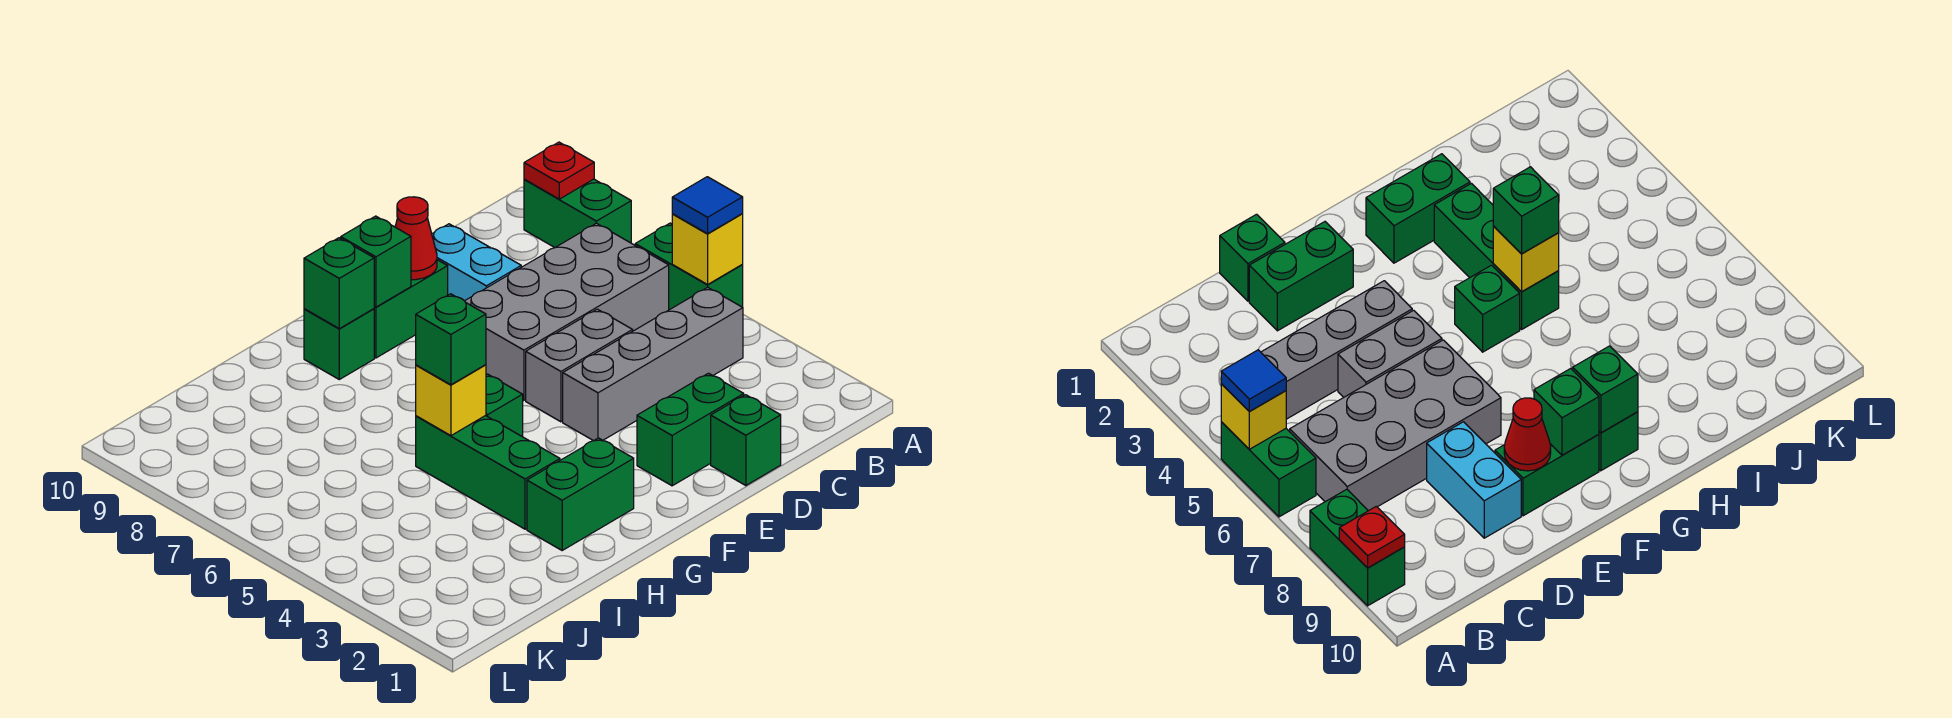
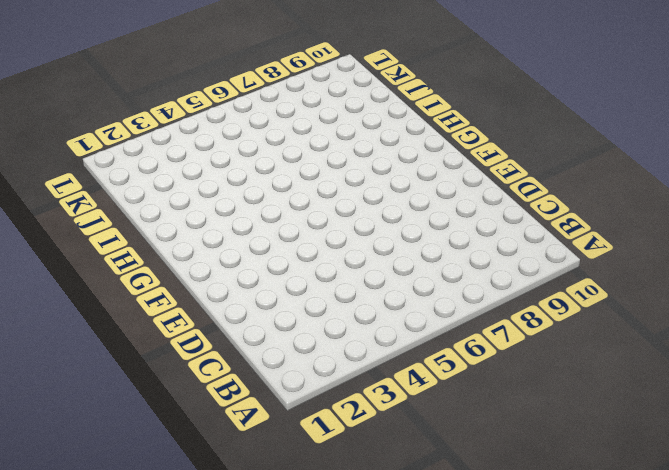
none -> green 1x2 brick [635,223,743,310]
none -> green 1x2 brick [524,179,631,247]
none -> grey 1x4 brick [563,287,743,441]

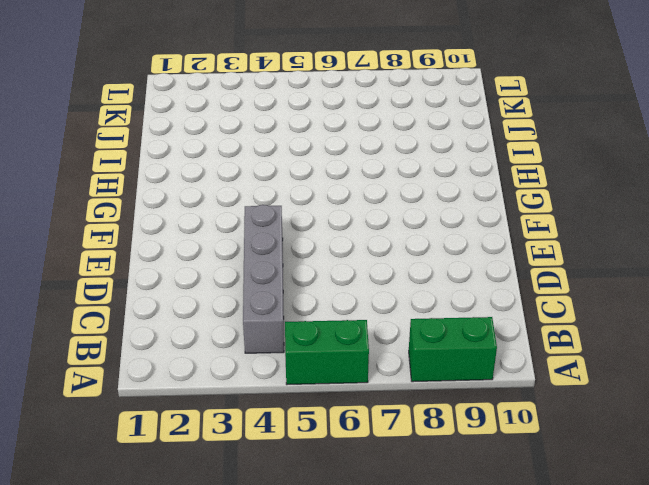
none -> grey 2x4 brick [465,223,669,400]
none -> green 1x1 brick [711,395,781,486]
none -> green 1x2 brick [637,373,744,486]

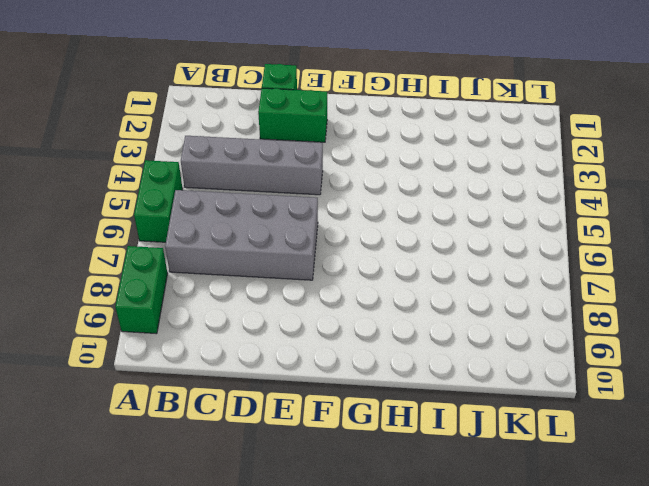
none -> grey 1x2 brick [526,309,633,422]
none -> cyan 1x2 brick [432,224,521,301]
none -> green 1x2 brick [374,260,448,358]

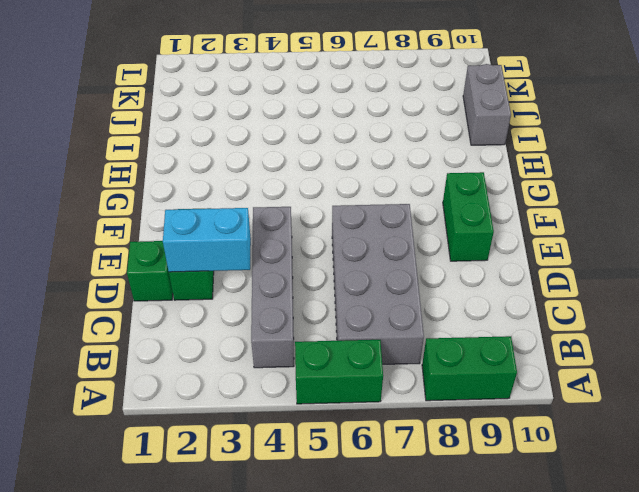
cyan 1x2 brick [163,208,251,272] -> cyan 1x2 brick moved to [432,224,521,301]
grey 1x2 brick [463,64,511,145] -> grey 1x2 brick moved to [526,309,633,422]
none -> green 1x2 brick [527,438,634,550]
none -> green 1x1 brick [486,374,523,437]
none -> green 1x1 brick [304,309,374,379]

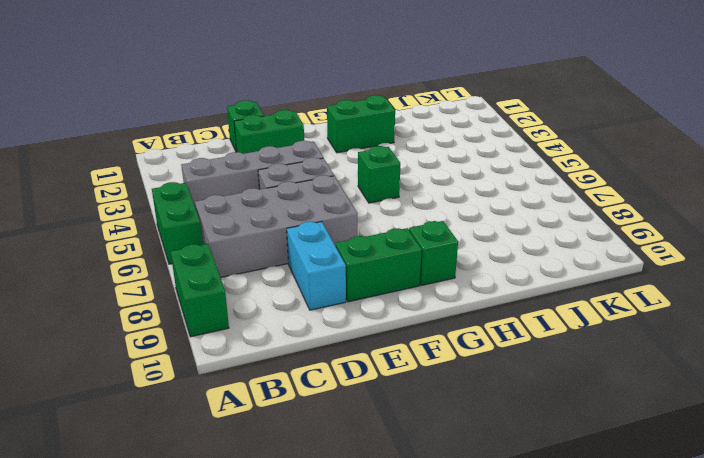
none -> green 1x3 brick [416,416,560,529]
none -> yellow 1x1 brick [672,214,743,284]
none -> red 1x1 plate [524,142,594,199]

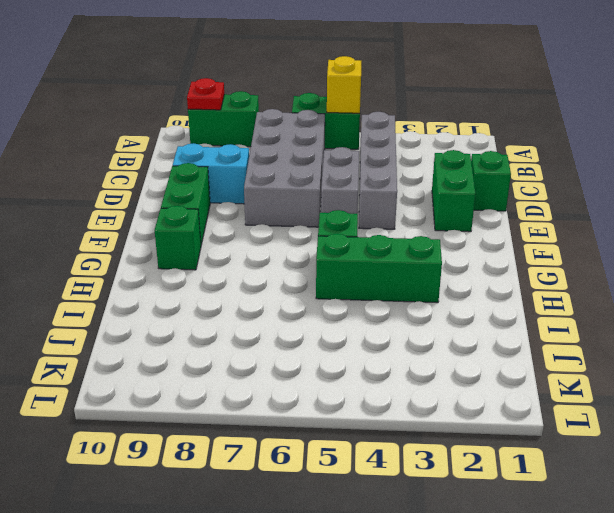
none -> green 1x2 brick [527,438,634,550]
none -> red 1x1 cone [395,197,437,280]
none -> green 1x1 brick [341,216,411,307]

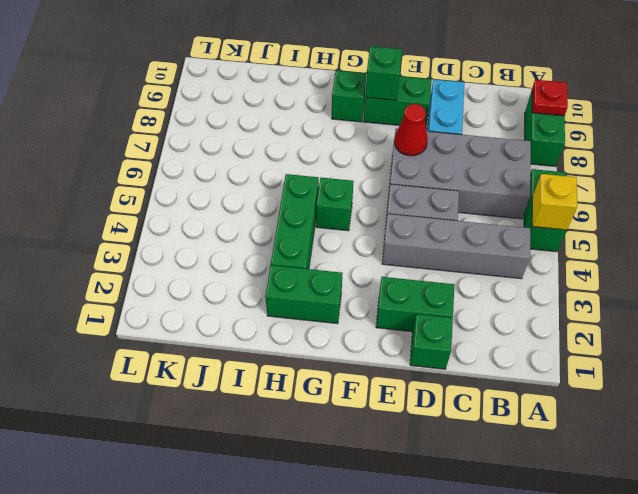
red 1x1 cone [394,104,428,156] -> red 1x1 cone moved to [395,197,437,280]
none -> green 1x1 brick [304,238,374,329]
none -> yellow 1x1 brick [416,365,486,436]
none -> blue 1x1 tile [672,177,743,234]

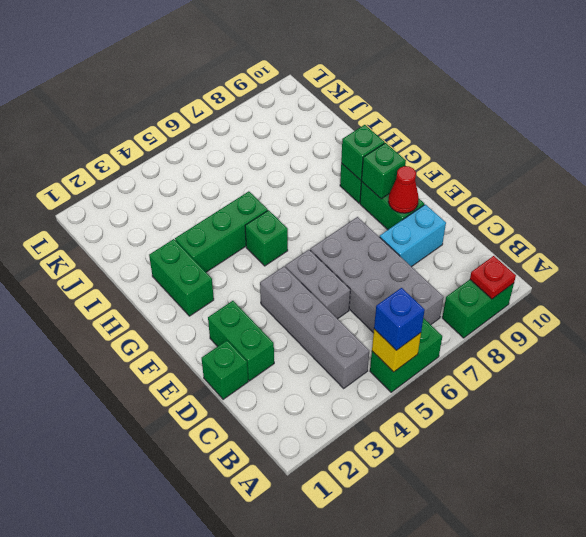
blue 1x1 brick [374,288,425,350] -> blue 1x1 tile [672,177,743,234]
none -> yellow 1x1 brick [416,365,486,436]
none -> green 1x1 brick [416,294,486,385]

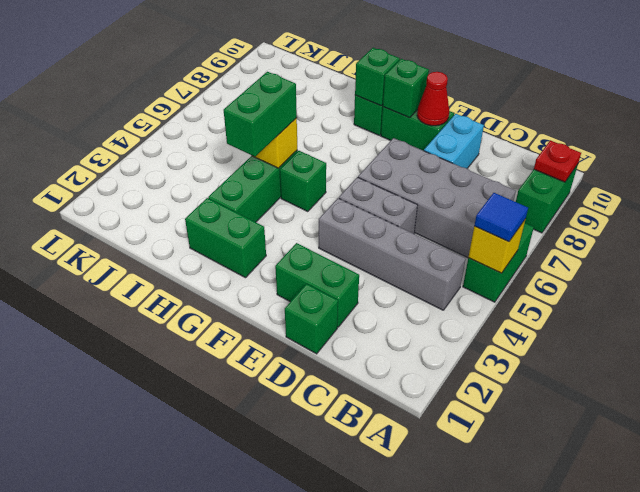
green 1x2 brick [224,72,297,157] -> green 1x1 brick [416,294,486,385]

